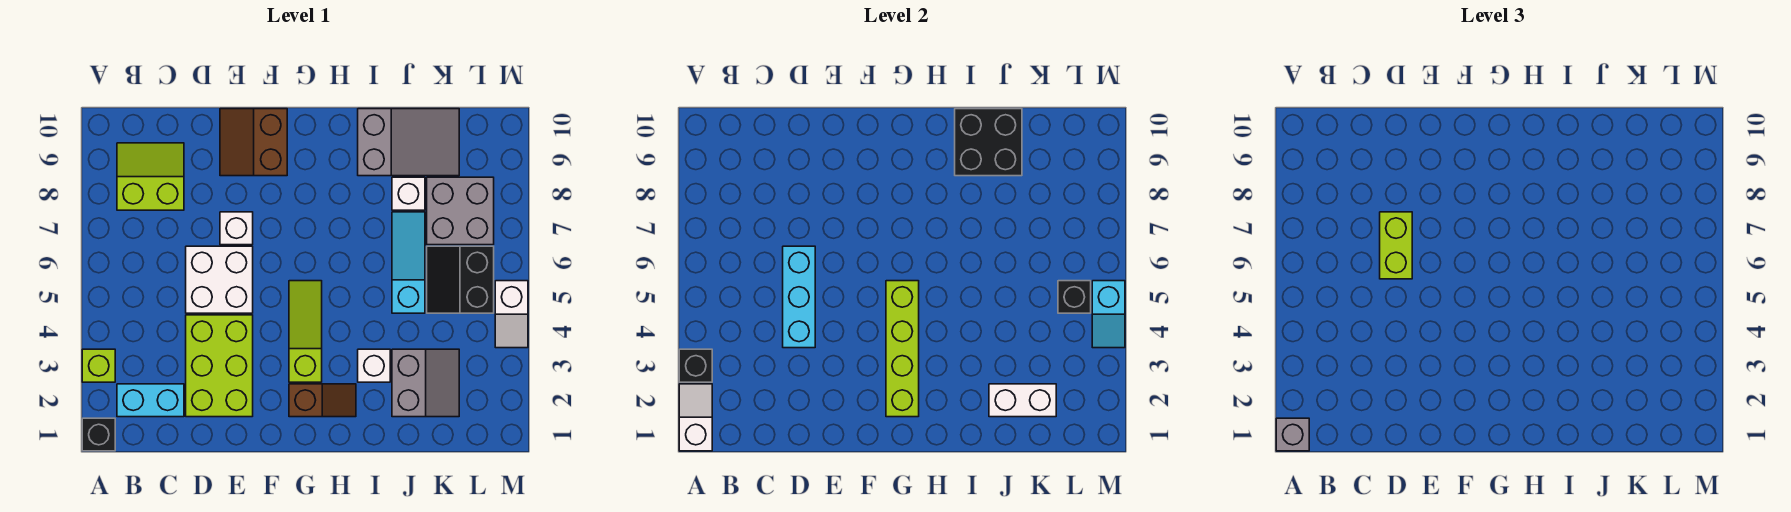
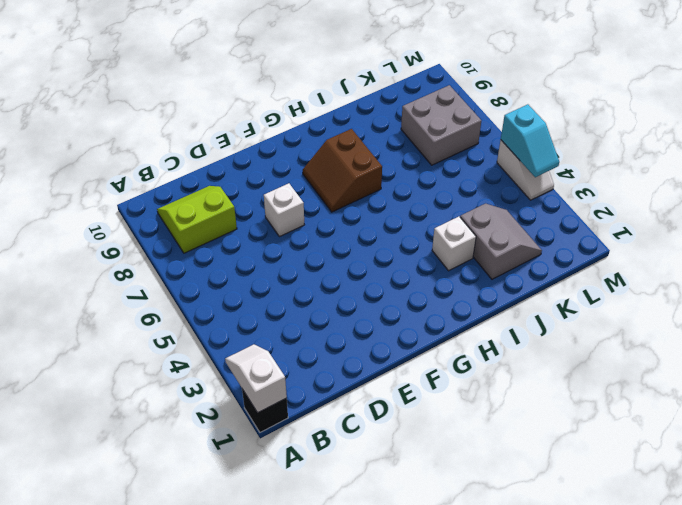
brown 2x2 slope [303,129,382,212] -> brown 2x2 slope moved to [220,109,287,176]
none -> lime 1x1 brick [82,349,115,382]
none -> cyan 1x2 brick [117,384,184,417]
none -> lime 2x3 brick [186,315,253,417]

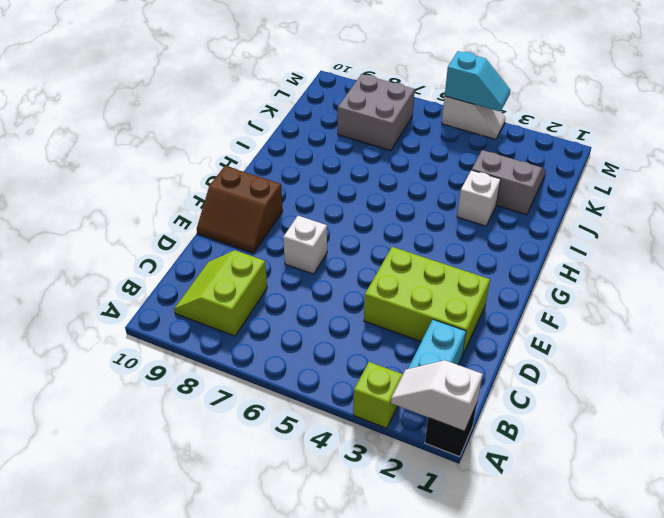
none -> white 2x2 brick [186,246,253,313]
none -> brown 1x2 slope [289,384,356,417]
none -> lime 1x3 slope [289,281,322,382]

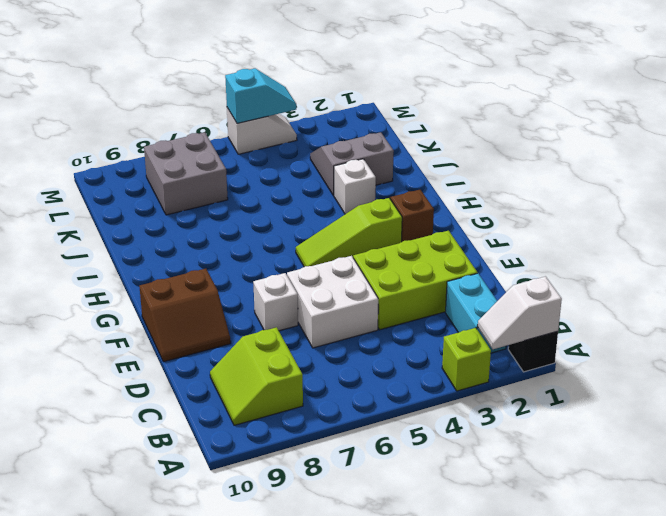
none -> grey 2x3 slope [358,109,459,176]
none -> cyan 1x3 slope [392,212,425,313]
none -> white 1x1 brick [392,177,425,210]

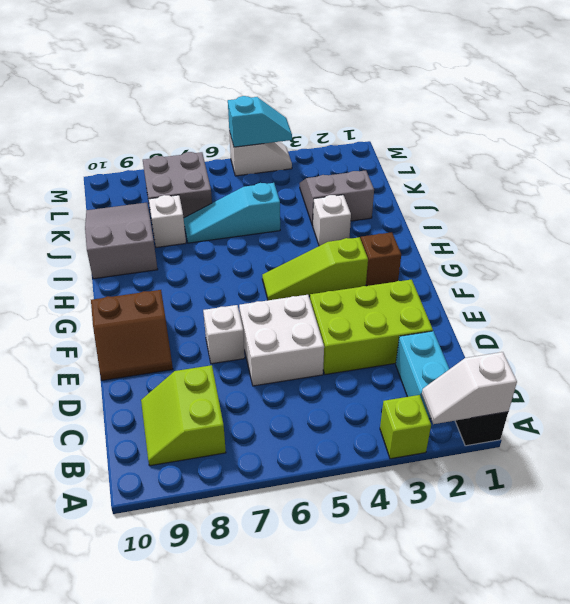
none -> black 2x2 slope [427,246,494,313]
none -> black 1x1 brick [679,349,712,382]
none -> cyan 1x3 brick [783,246,815,348]

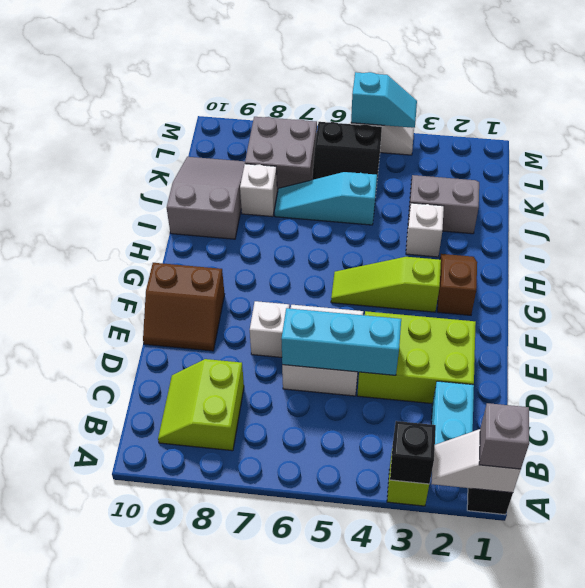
none -> lime 1x4 brick [886,281,919,417]
none -> black 2x2 brick [955,109,1022,176]
none -> white 1x2 brick [989,384,1056,417]

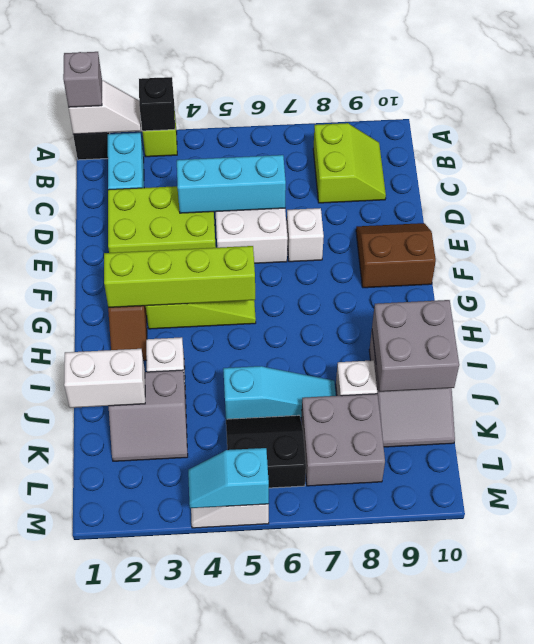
grey 2x2 brick [372,300,459,392] -> black 2x2 brick [955,109,1022,176]
white 1x2 brick [64,349,145,408] -> white 1x2 brick turned to [989,384,1056,417]
none -> black 1x1 brick [1058,281,1091,313]
none -> lime 1x2 brick [1380,212,1412,279]

